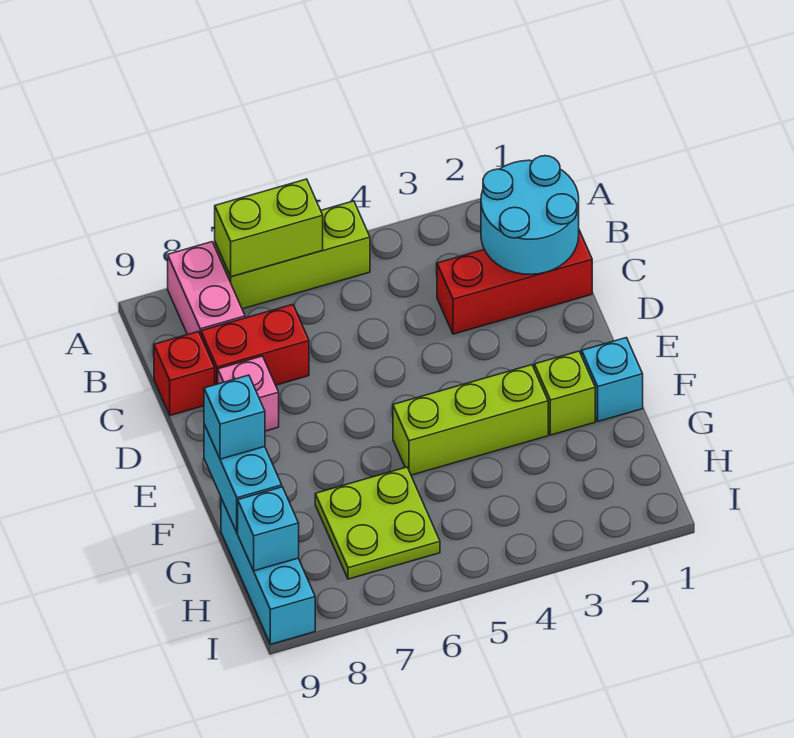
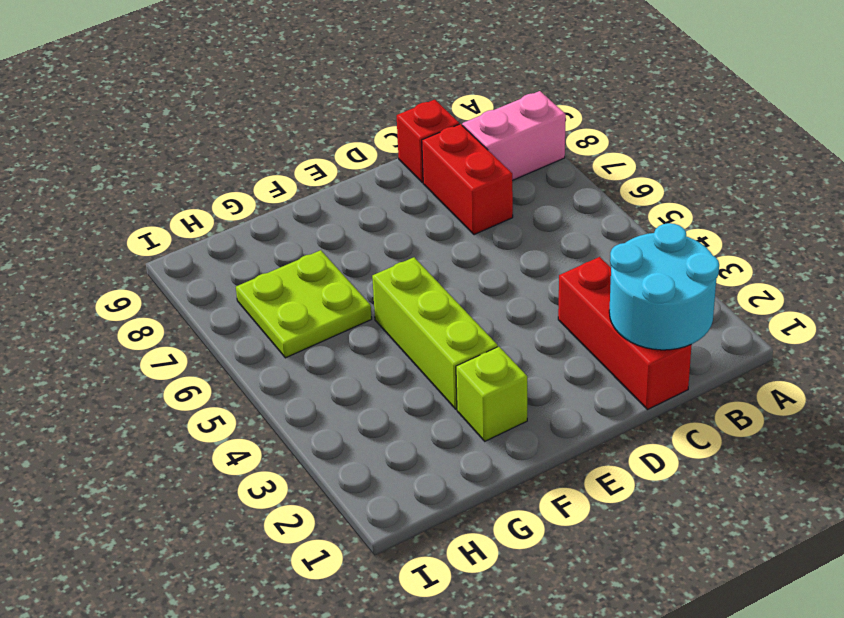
none -> lime 1x3 brick [215,201,370,309]
none -> pink 1x1 brick [218,356,279,431]
none -> cyan 1x1 brick [582,338,643,421]

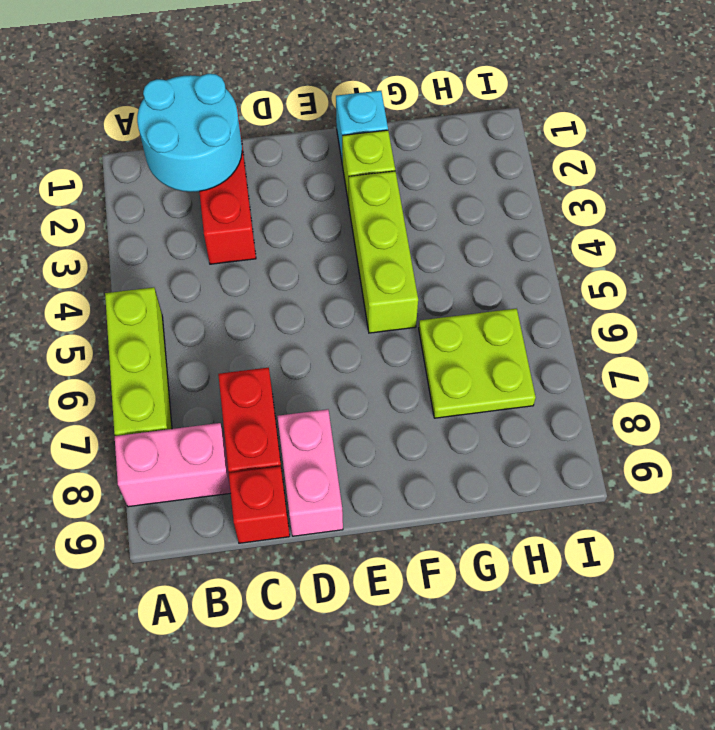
pink 1x2 brick [277,409,343,536] -> pink 1x1 brick [218,356,279,431]
none -> cyan 1x3 brick [221,498,315,644]
none -> lime 1x2 brick [215,179,323,277]
none -> cyan 1x2 brick [204,424,282,533]

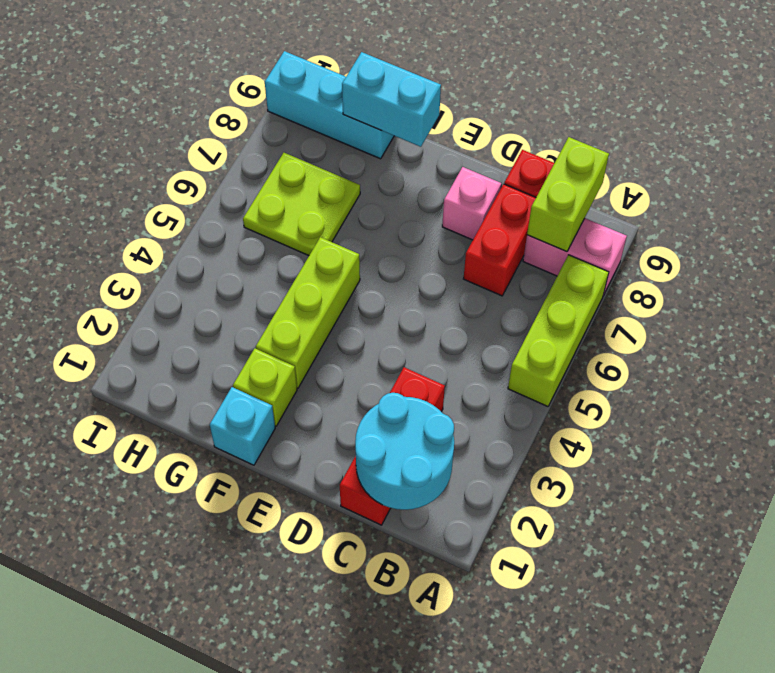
lime 1x2 brick [527,137,609,252] -> lime 1x2 brick moved to [215,179,323,277]
none -> cyan 1x1 brick [238,487,299,571]
none -> cyan 1x1 brick [204,375,265,459]

